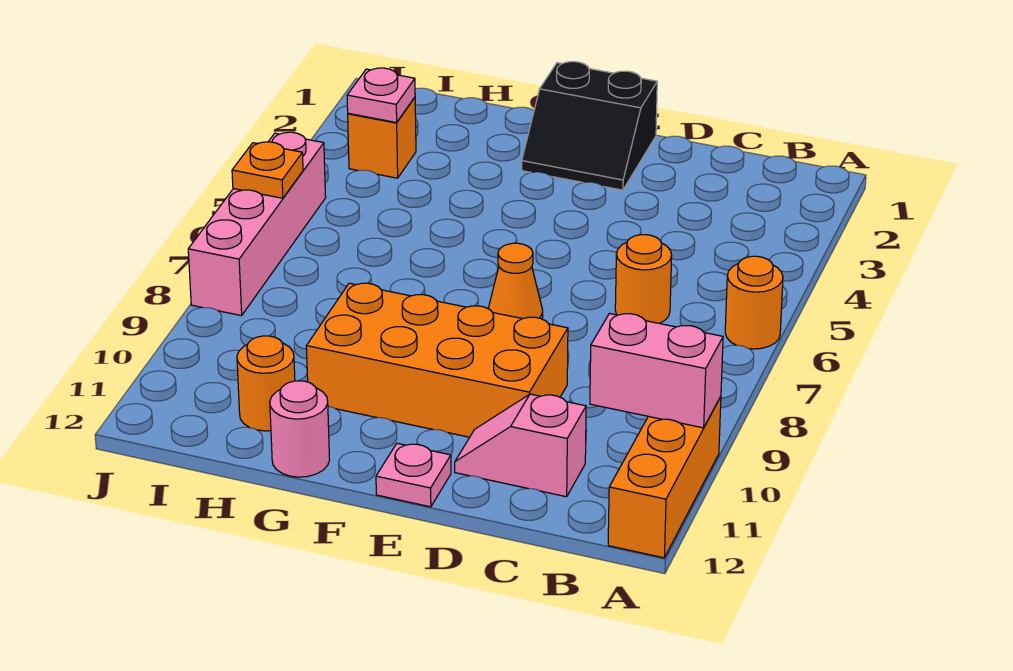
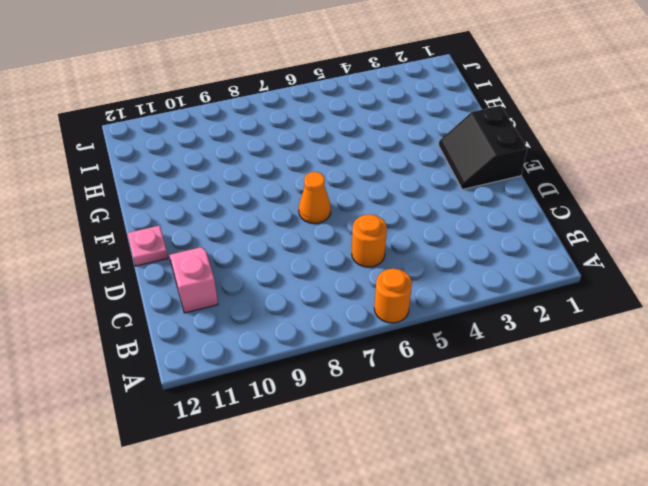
none -> orange 1x3 brick [608,397,721,558]
none -> orange 2x4 brick [306,283,568,437]
none -> pink 1x1 round brick [270,381,330,477]

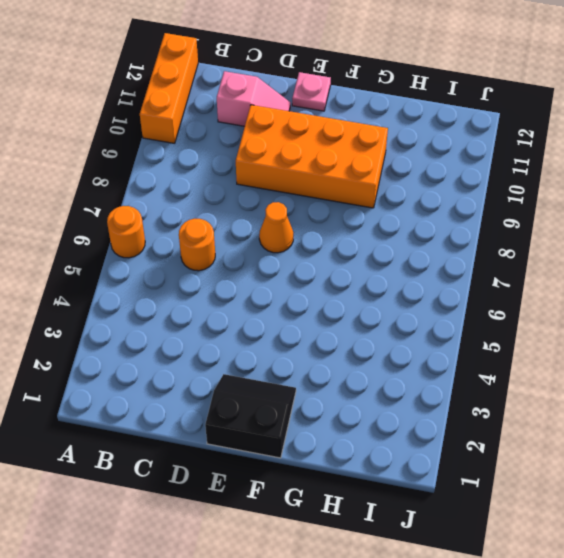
none -> pink 1x1 round brick [270,381,330,477]
none -> orange 1x1 round brick [237,336,295,431]
none -> orange 1x1 brick [348,98,416,178]

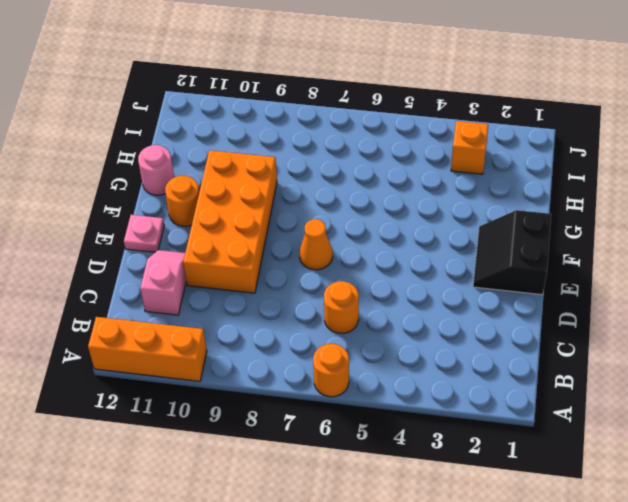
orange 1x1 round brick [165,176,199,226] -> orange 1x1 round brick moved to [237,336,295,431]
none -> pink 1x4 brick [188,132,326,316]
none -> pink 1x2 brick [590,314,723,428]
none -> pink 1x1 plate [347,68,415,123]

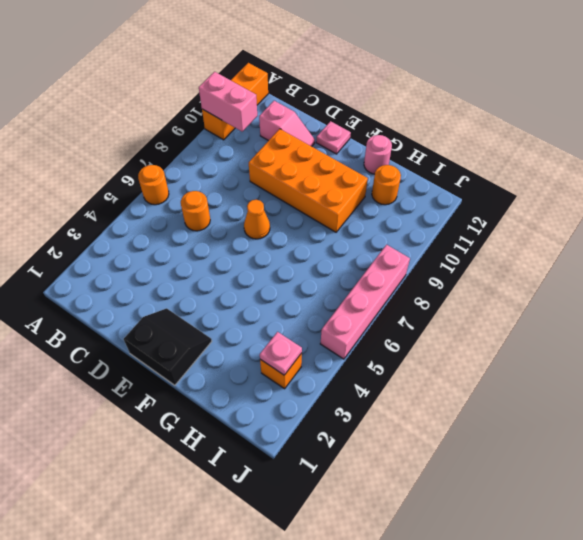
none -> orange 1x1 plate [232,142,303,198]

